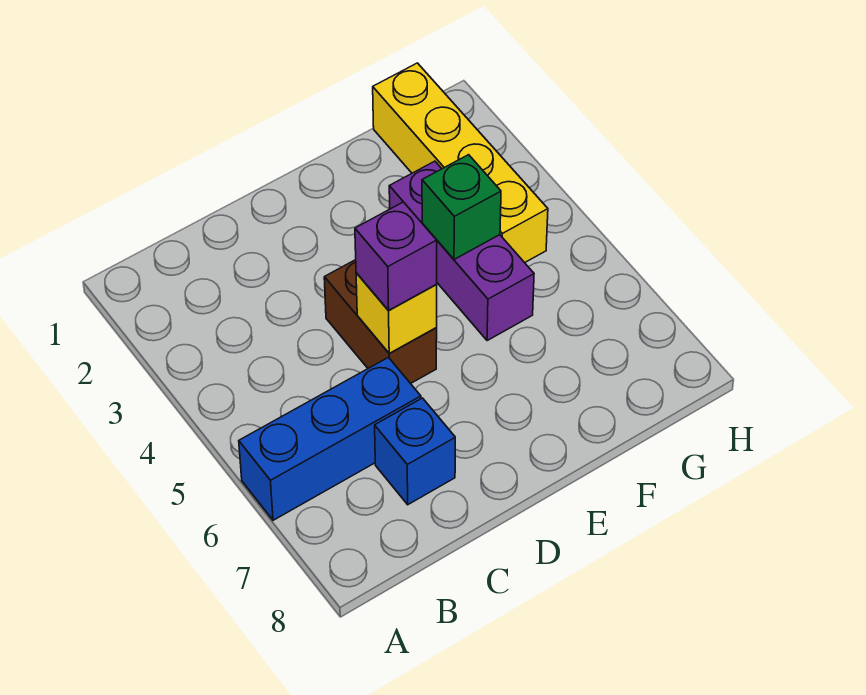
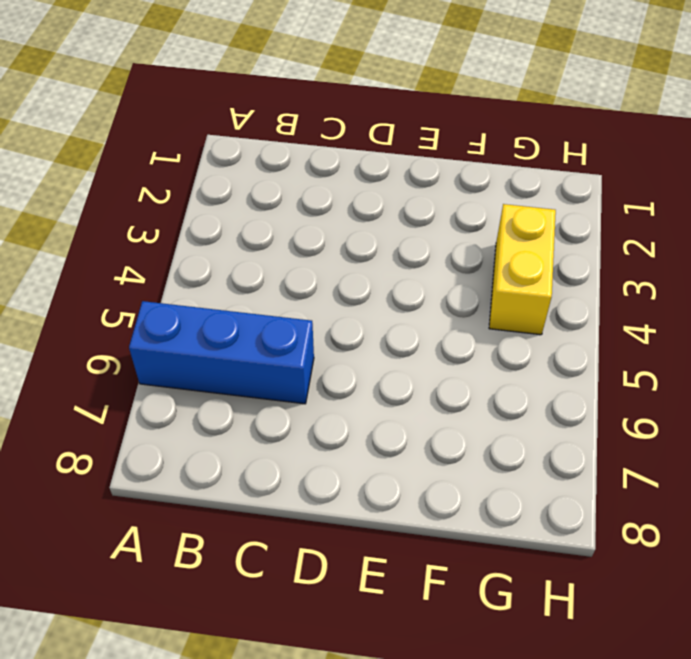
yellow 1x2 brick [489,204,556,335] -> yellow 1x4 brick [373,63,548,263]
none -> blue 1x1 brick [375,398,455,505]
none -> brown 1x2 brick [324,260,437,383]

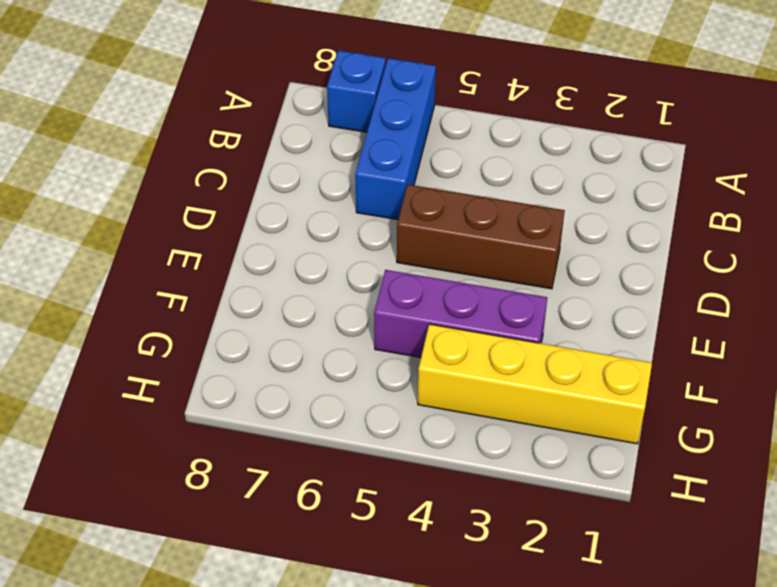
blue 1x1 brick [327,50,385,132] -> blue 1x1 brick moved to [375,398,455,505]
brown 1x3 brick [397,185,565,289] -> brown 1x2 brick [324,260,437,383]
none -> yellow 1x1 brick [356,273,437,353]
none -> green 1x1 brick [422,155,501,259]

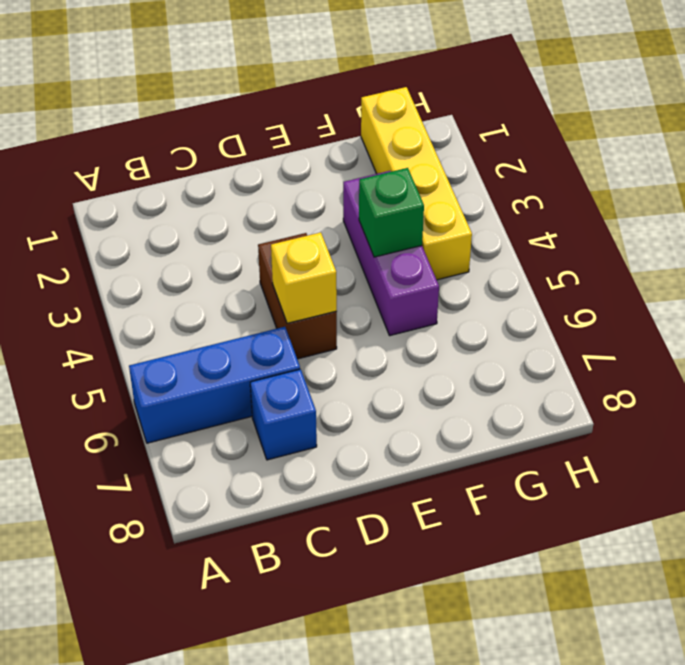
none -> purple 1x1 brick [355,202,437,311]

